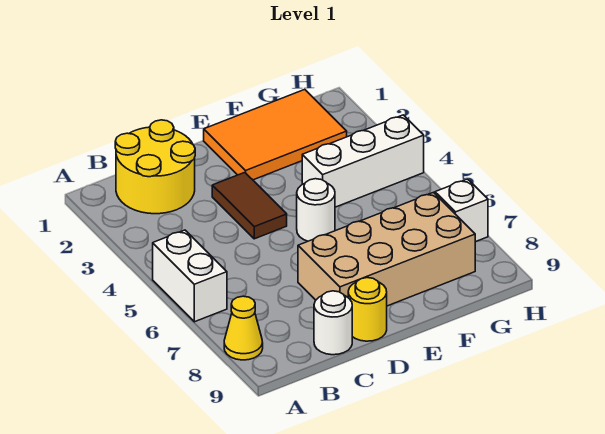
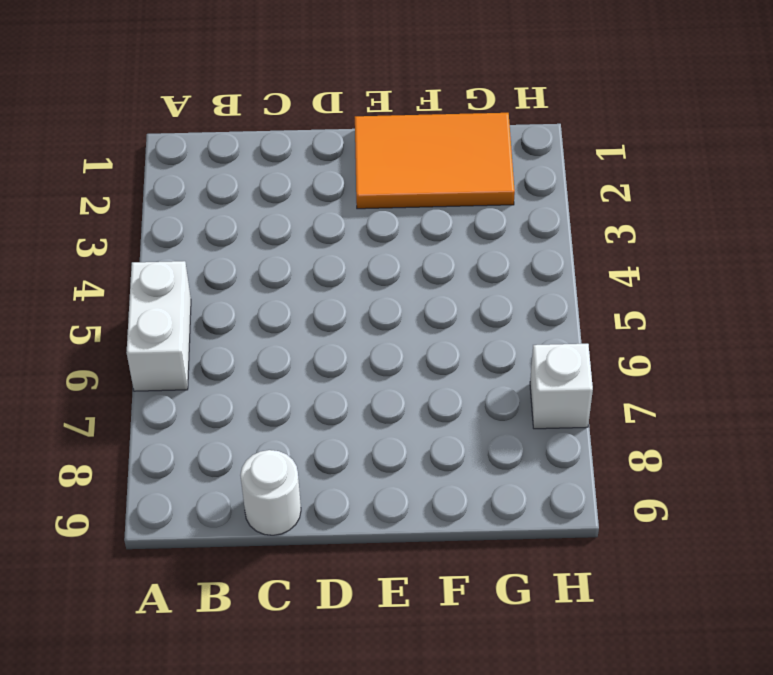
none -> yellow 1x1 cone [224,296,263,360]
none -> yellow 2x2 round brick [115,120,195,214]

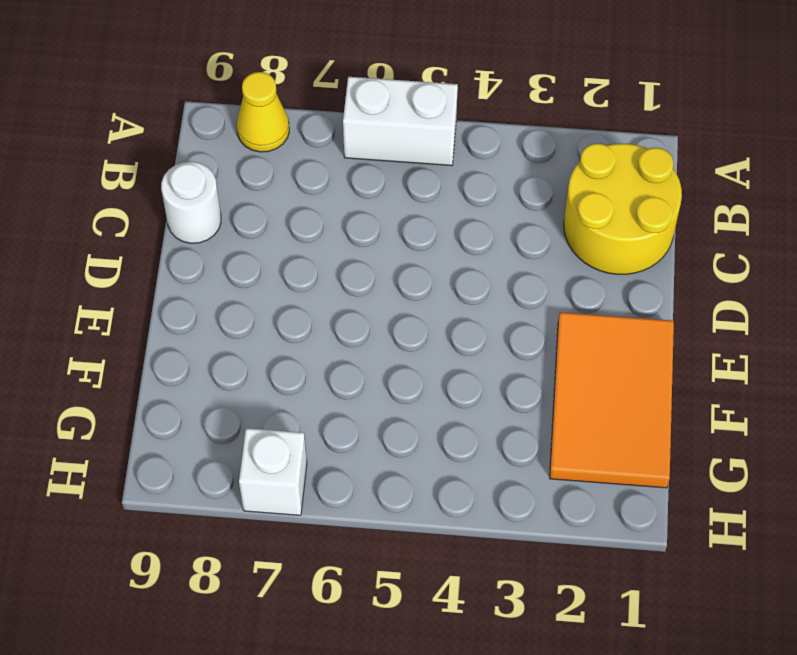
none -> brown 1x2 tile [212,172,287,239]
none -> tan 2x4 brick [298,192,475,306]

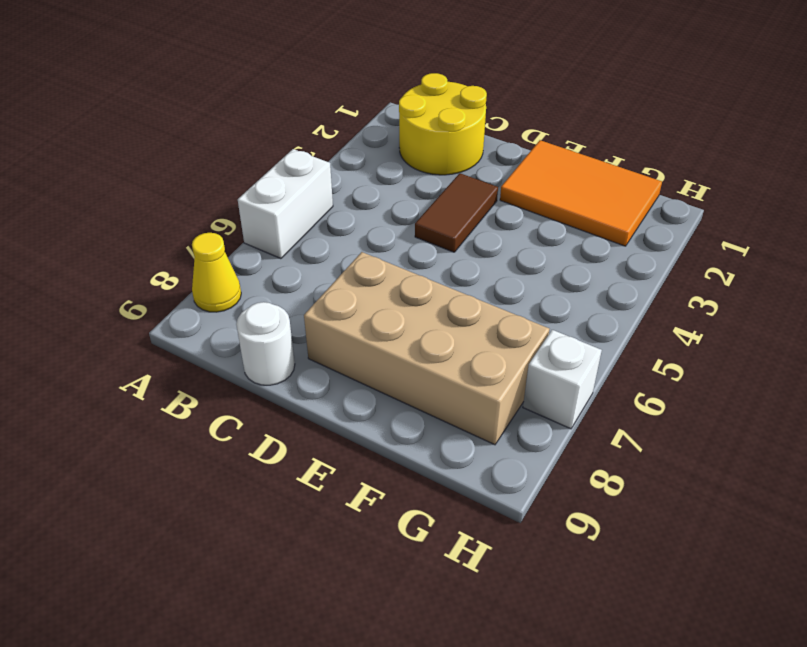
none -> yellow 1x1 round brick [348,278,387,341]
none -> white 1x1 round brick [297,179,335,241]

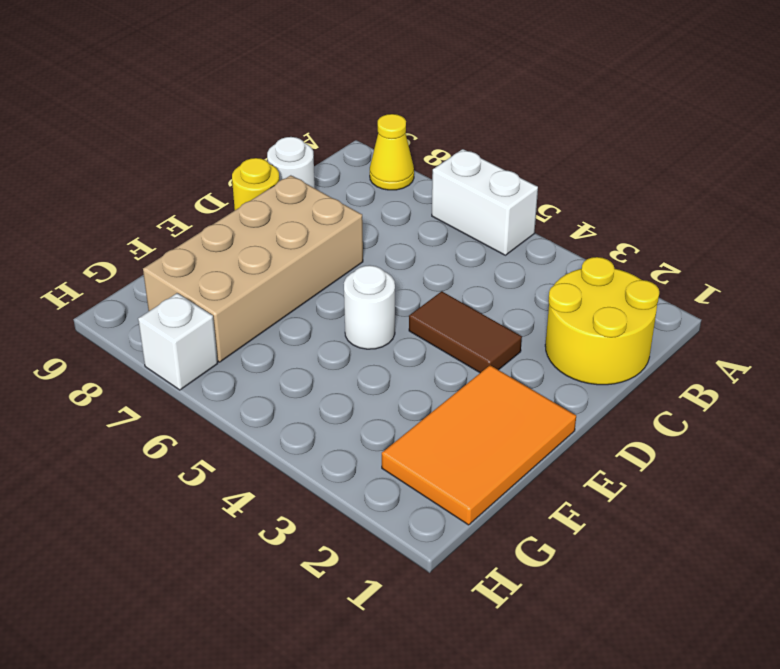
none -> white 1x3 brick [302,115,424,207]

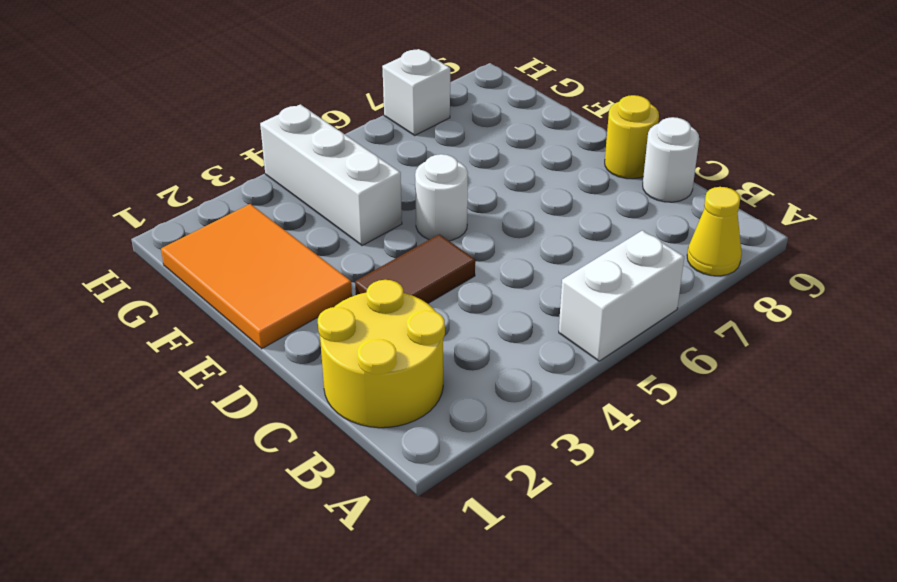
none -> tan 2x4 brick [298,192,475,306]

